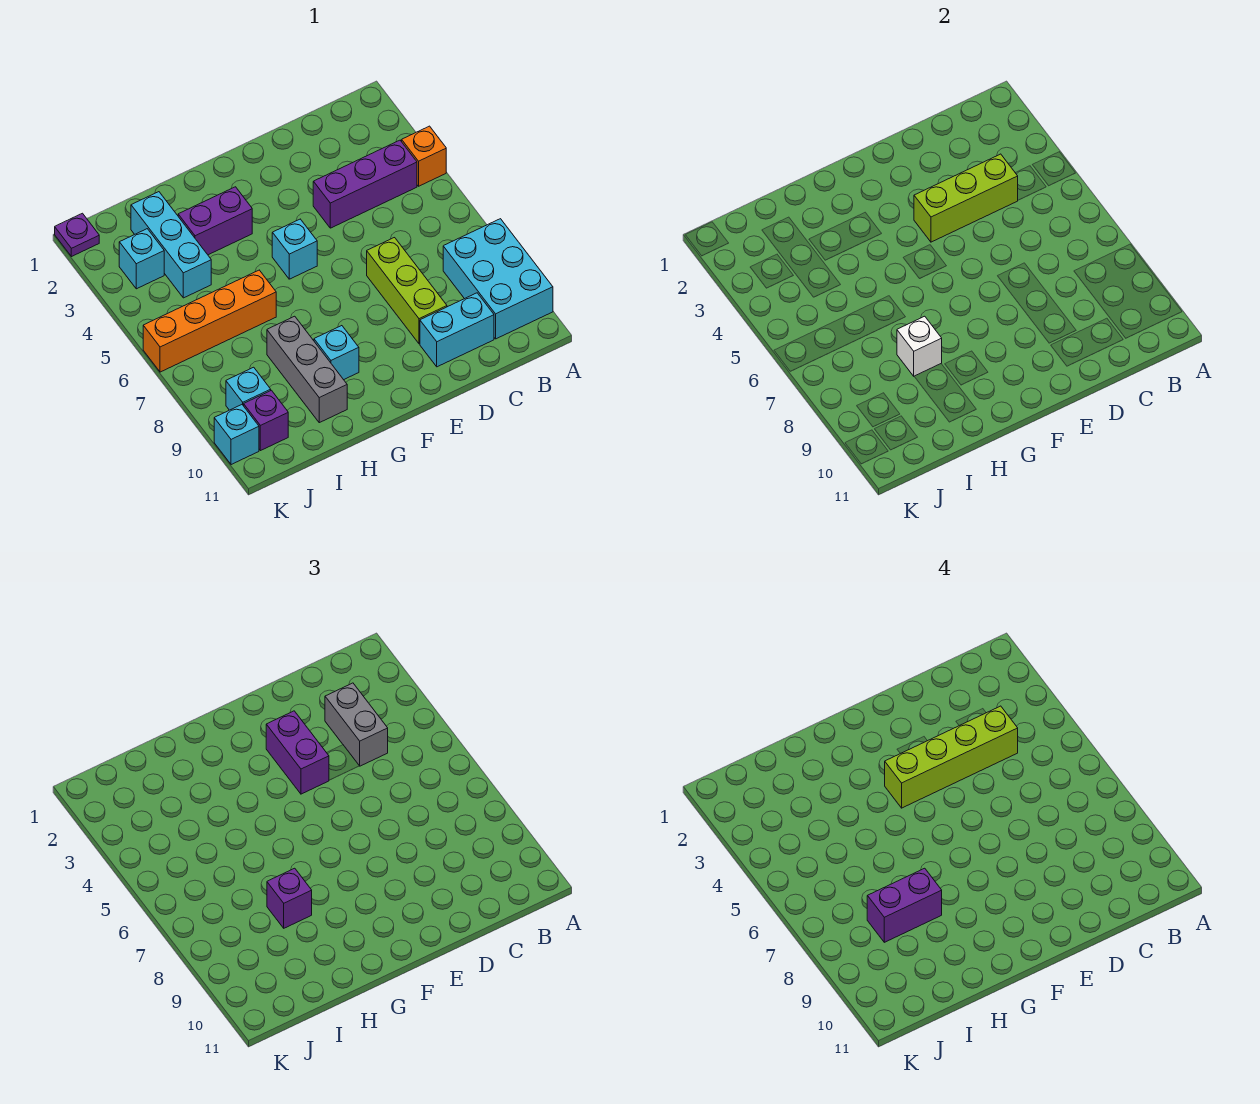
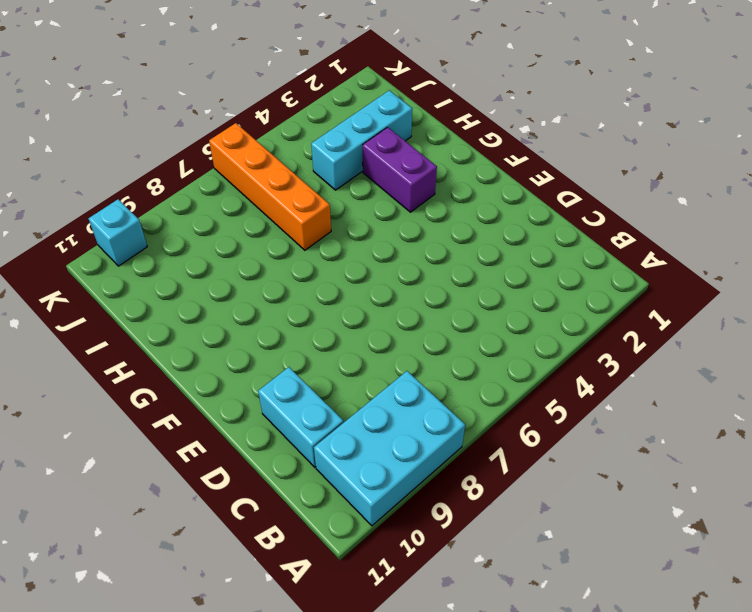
none -> orange 1x1 brick [402,126,446,186]
none -> purple 1x3 brick [313,140,417,228]
none -> lime 1x3 brick [367,238,447,344]

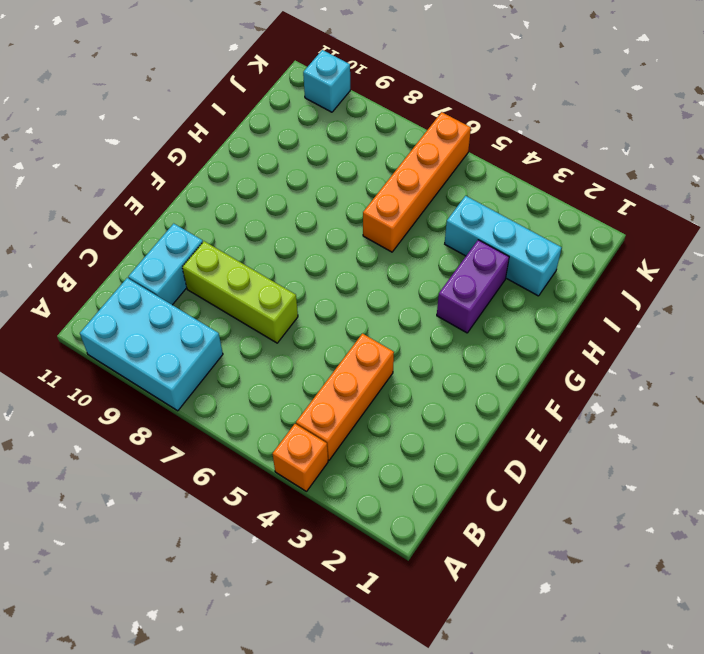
orange 1x3 brick [296,334,394,460] -> purple 1x3 brick [313,140,417,228]
none -> cyan 1x1 brick [272,219,317,279]
none -> cyan 1x1 brick [314,326,359,380]
none -> grey 1x3 brick [267,316,347,423]

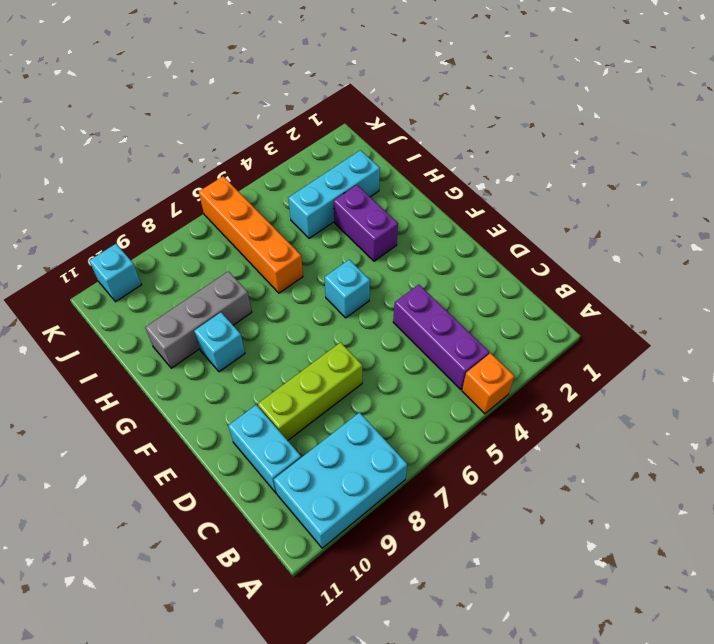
none -> cyan 1x1 brick [119,229,164,289]
none -> cyan 1x1 brick [226,367,271,410]
none -> purple 1x1 brick [244,390,288,451]

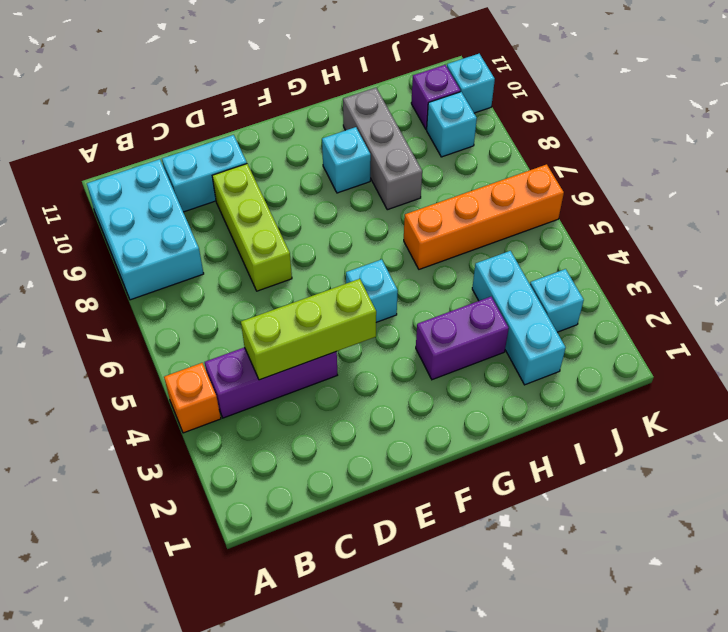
none -> purple 1x1 plate [55,213,99,257]
none -> white 1x1 brick [897,316,942,376]
none -> grey 1x2 brick [325,683,388,766]

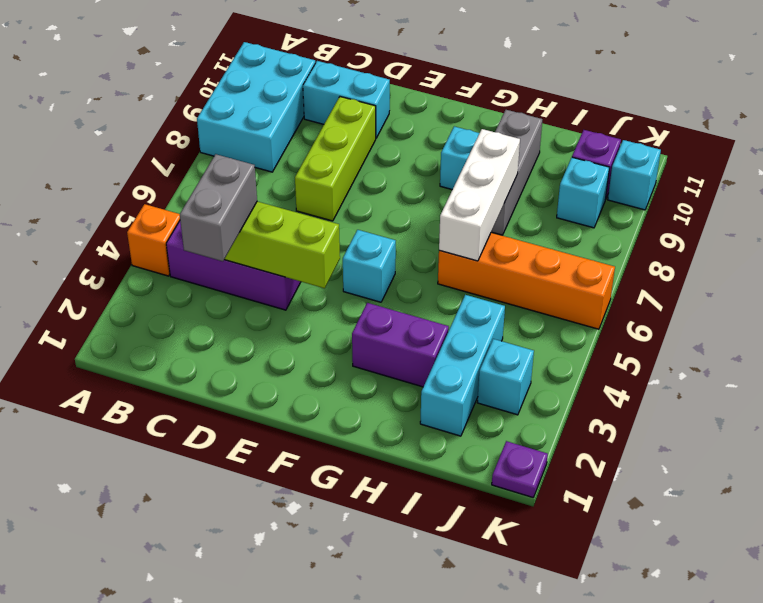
white 1x3 brick [439,129,520,261] -> white 1x1 brick [897,316,942,376]
none -> purple 1x2 brick [266,711,329,794]
none -> purple 1x1 brick [267,868,312,928]
none -> lime 1x4 brick [885,706,1018,808]

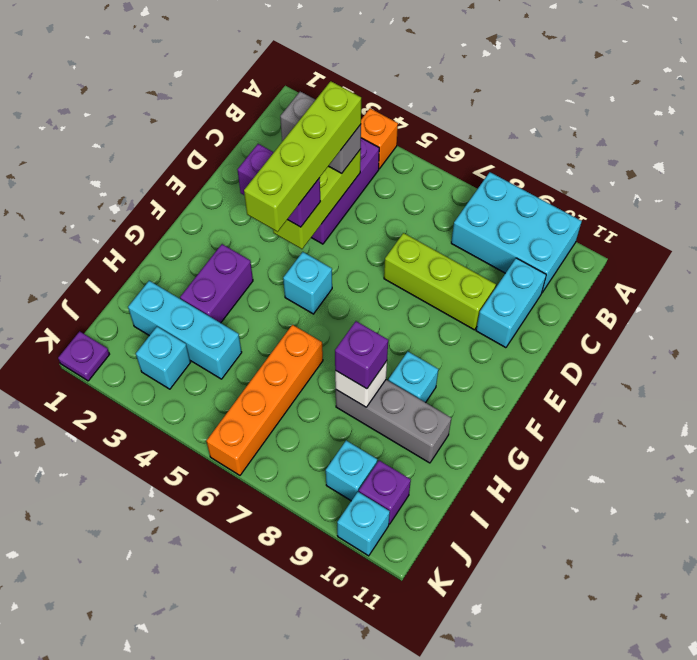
none -> purple 1x2 brick [867,868,942,942]

